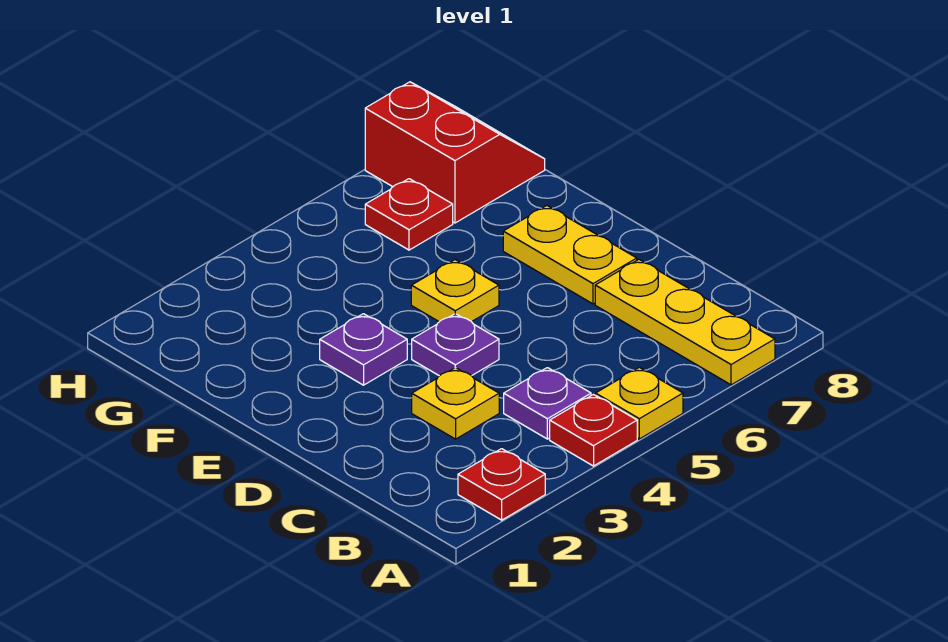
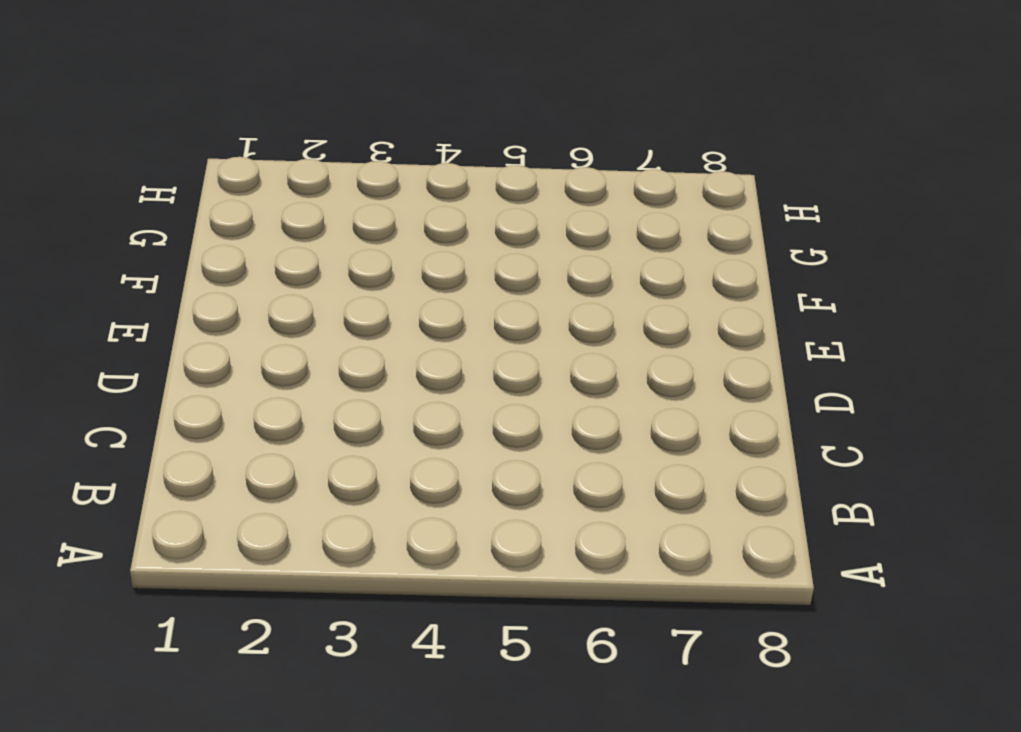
none -> red 1x1 plate [458,449,545,520]
none -> red 1x1 plate [550,395,637,466]
none -> yellow 1x1 plate [596,367,683,439]

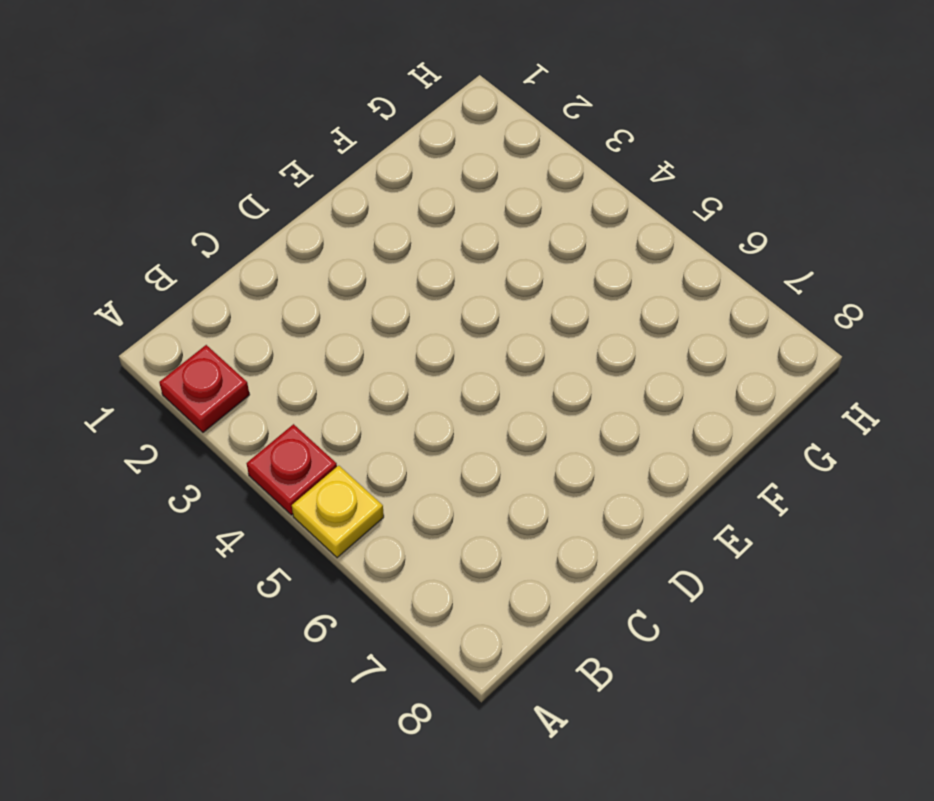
none -> yellow 1x3 plate [595,260,775,385]
none -> purple 1x1 plate [504,368,591,439]
none -> yellow 1x1 plate [412,368,499,439]

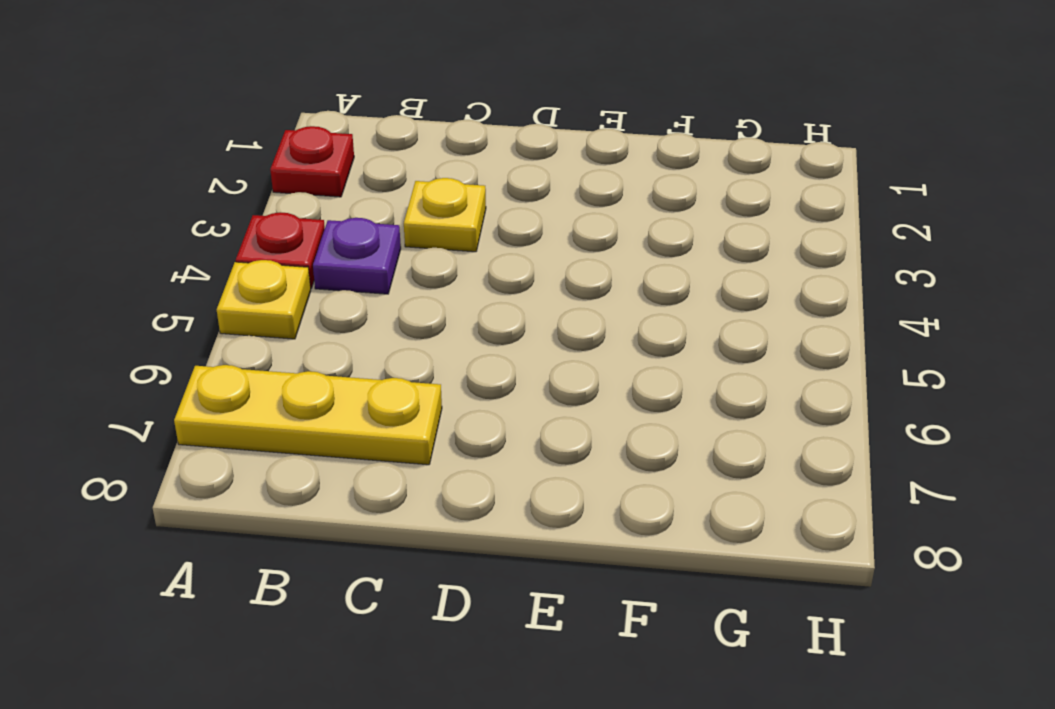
none -> purple 1x1 plate [412,314,499,376]
none -> yellow 1x2 plate [503,206,637,304]
none -> purple 1x1 plate [320,314,407,385]

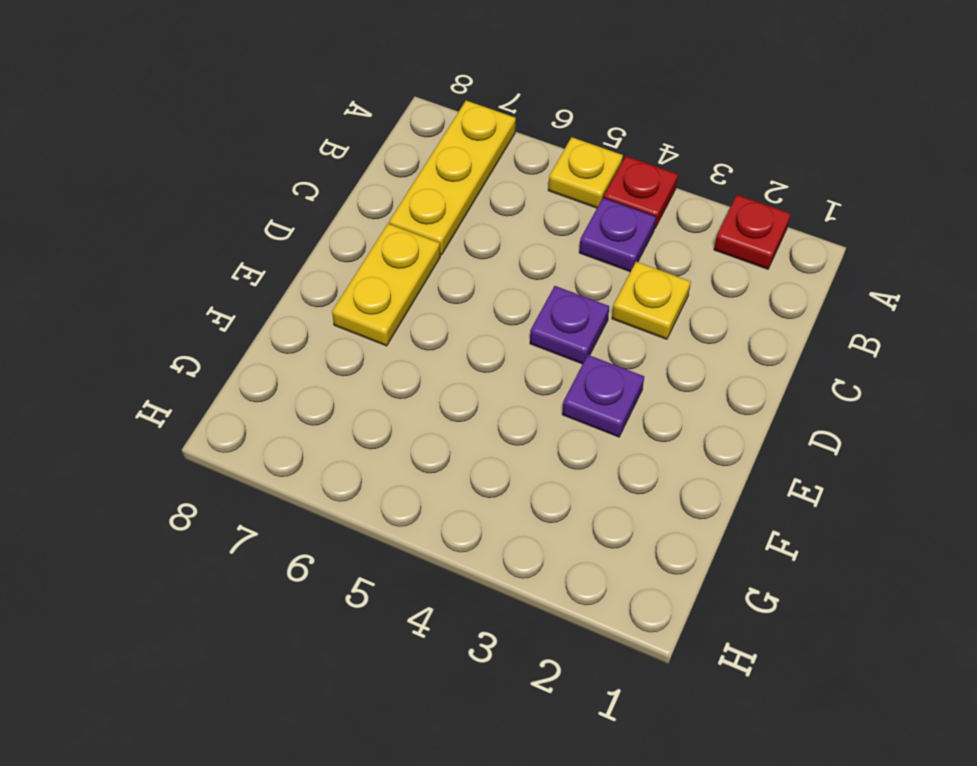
none -> yellow 1x1 plate [411,260,499,322]
none -> red 1x1 plate [365,179,453,250]
none -> red 2x2 slope [365,82,545,223]

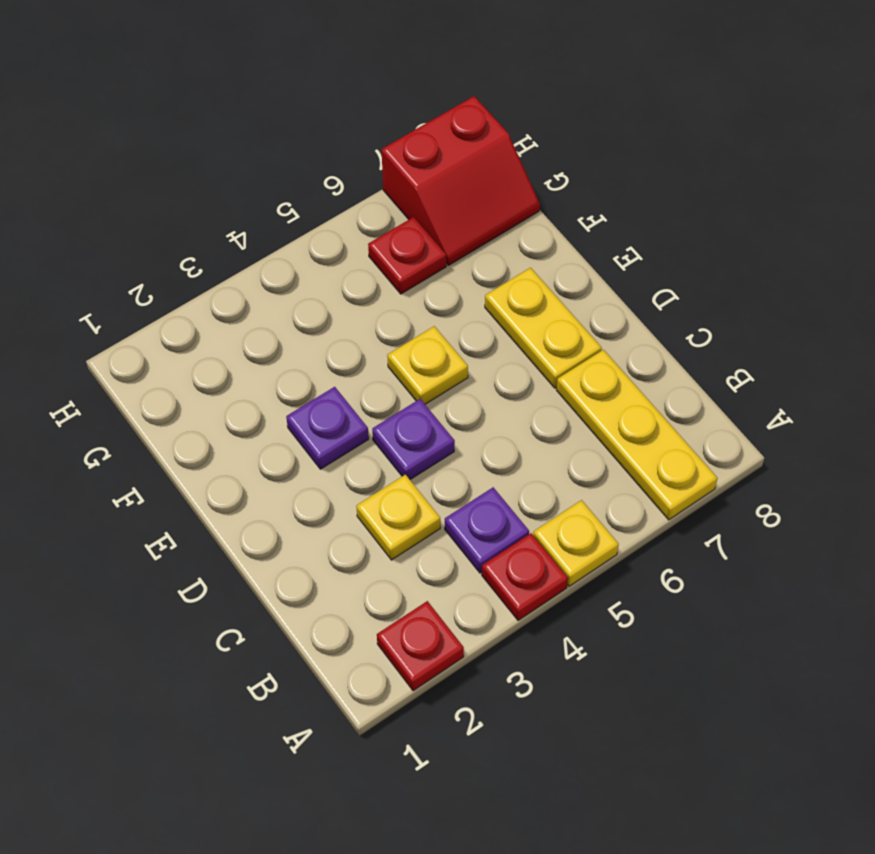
red 2x2 slope [382,96,540,265] -> red 2x2 slope turned to [365,82,545,223]

